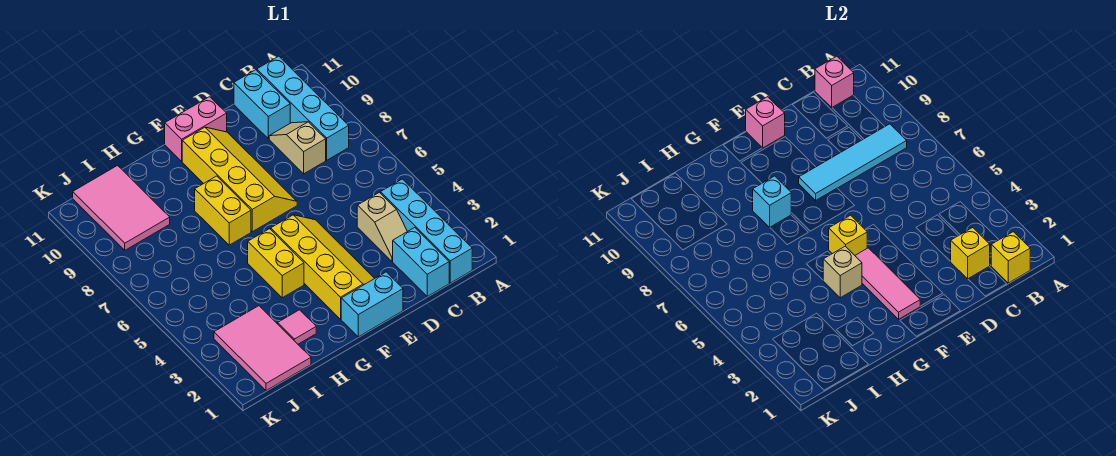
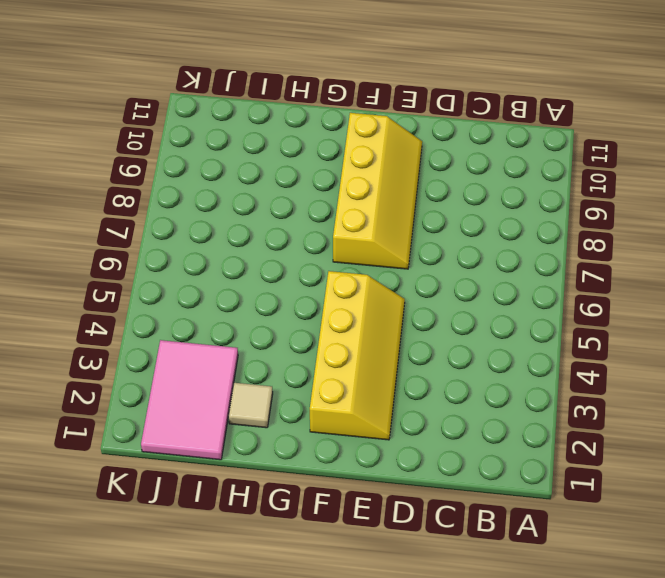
tan 1x1 tile [229,383,273,428] -> pink 1x1 tile [278,310,316,344]
none -> cyan 1x4 brick [381,179,472,283]
none -> cyan 1x4 brick [257,56,349,160]
none -> cyan 1x2 brick [393,228,449,296]

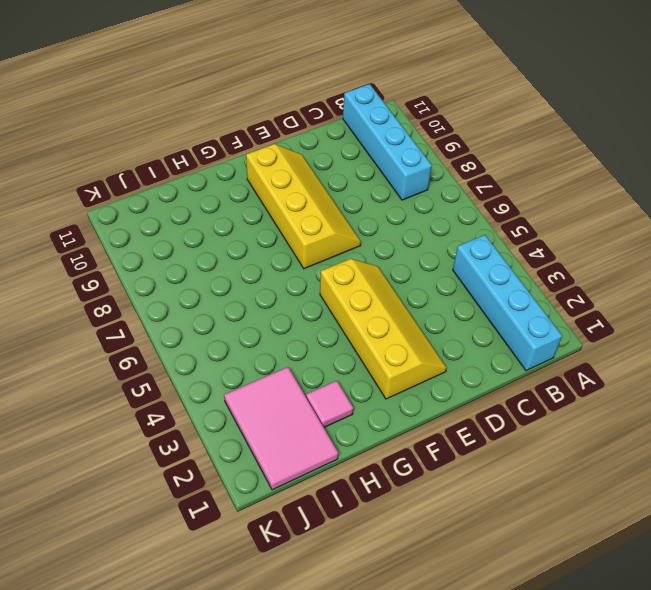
none -> cyan 1x2 brick [393,228,449,296]
none -> tan 1x2 slope [357,192,407,261]
none -> tan 1x2 slope [269,122,326,174]

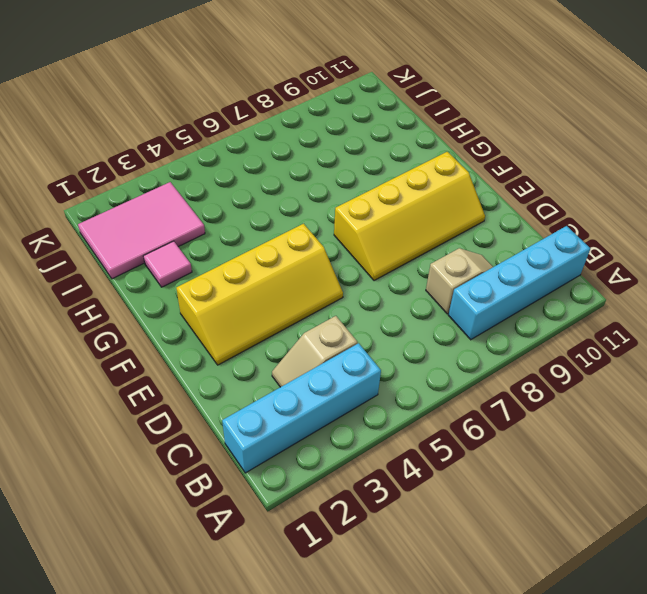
none -> cyan 1x2 brick [393,228,449,296]
none -> cyan 1x2 brick [234,70,290,139]
none -> cyan 1x2 brick [341,272,403,337]

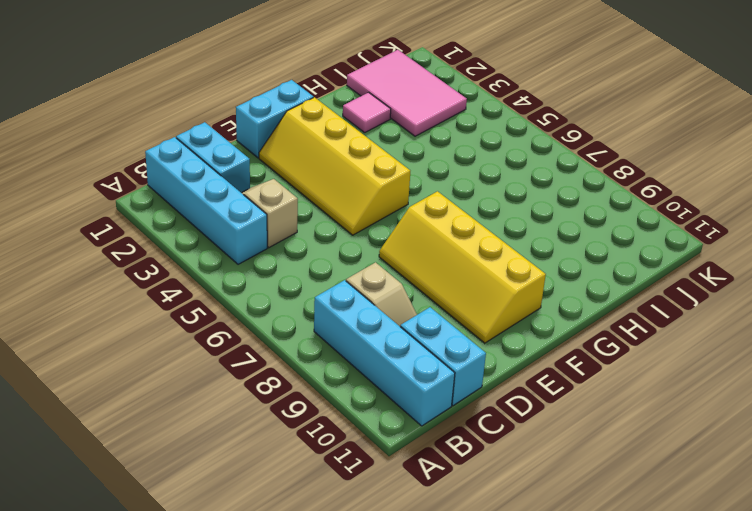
none -> pink 1x2 brick [165,97,227,161]
none -> yellow 1x2 brick [248,229,304,298]
none -> yellow 1x2 brick [195,176,251,245]

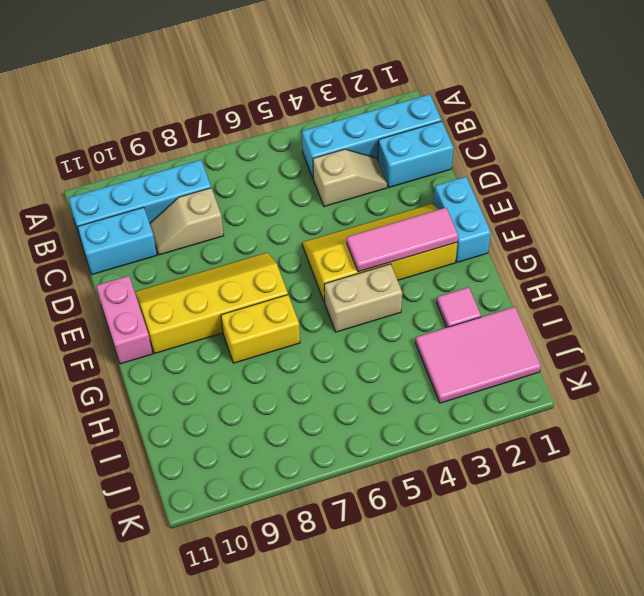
tan 1x2 brick [324,264,402,332] -> yellow 1x2 brick [248,229,304,298]
none -> pink 2x3 tile [73,166,170,250]
none -> yellow 1x1 brick [991,232,1030,283]
none -> cyan 1x4 tile [799,124,907,200]

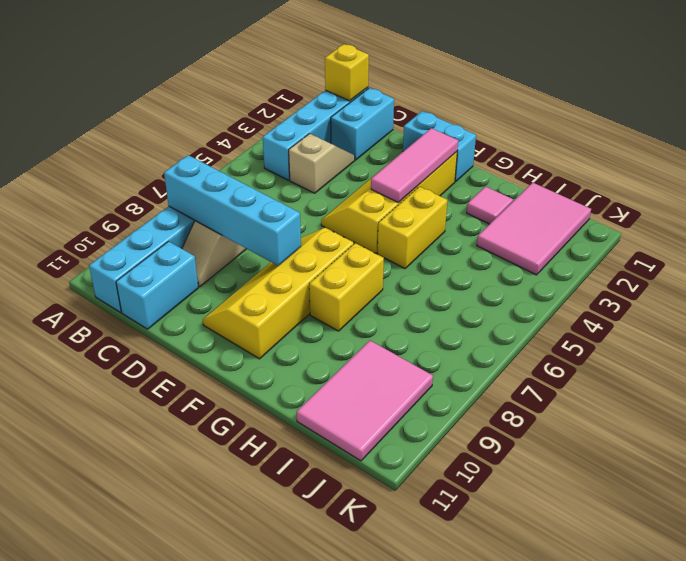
cyan 1x4 brick [164,155,301,266] -> cyan 1x4 tile [799,124,907,200]
none -> pink 1x2 brick [165,97,227,161]
none -> pink 1x1 brick [815,56,854,108]
none -> yellow 1x1 brick [951,228,990,279]

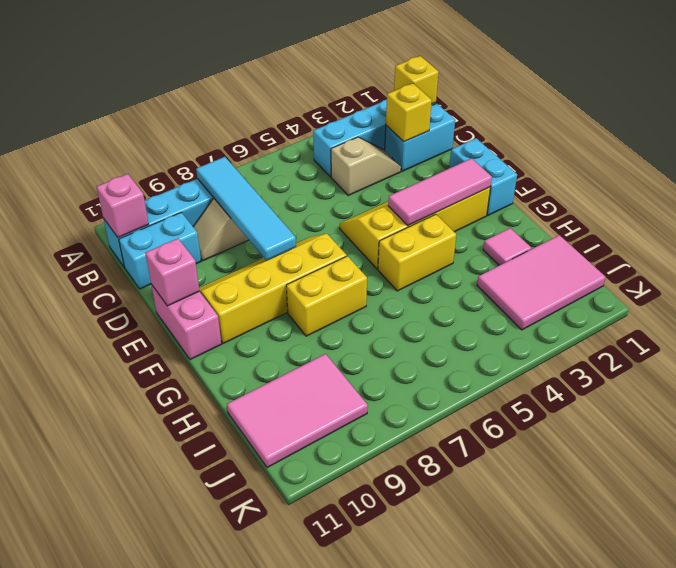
none -> yellow 1x1 brick [829,215,867,255]
none -> tan 1x1 brick [823,246,862,298]
none -> cyan 1x1 brick [753,176,791,227]

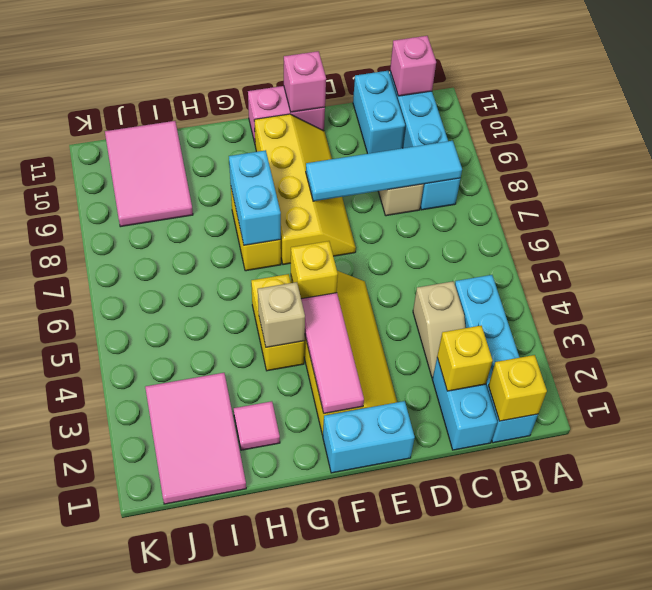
cyan 1x2 brick [229,150,281,245] -> cyan 1x1 brick [753,176,791,227]

